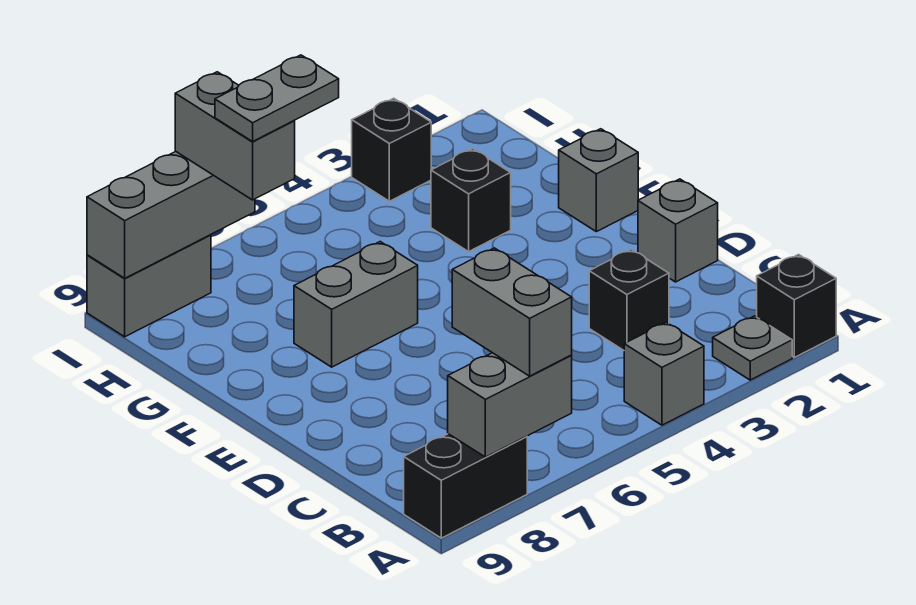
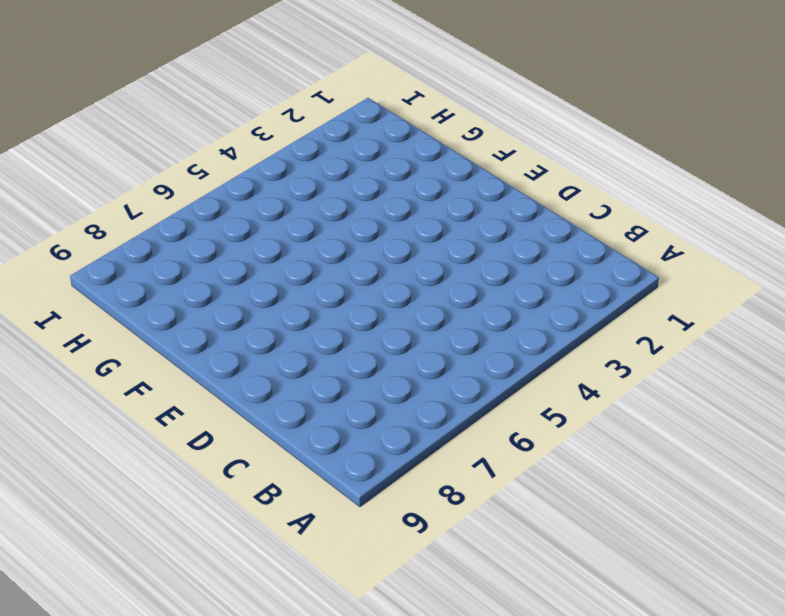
none -> black 1x1 brick [757,255,836,357]
none -> grey 1x1 plate [713,316,792,380]
none -> grey 1x1 brick [624,322,704,425]

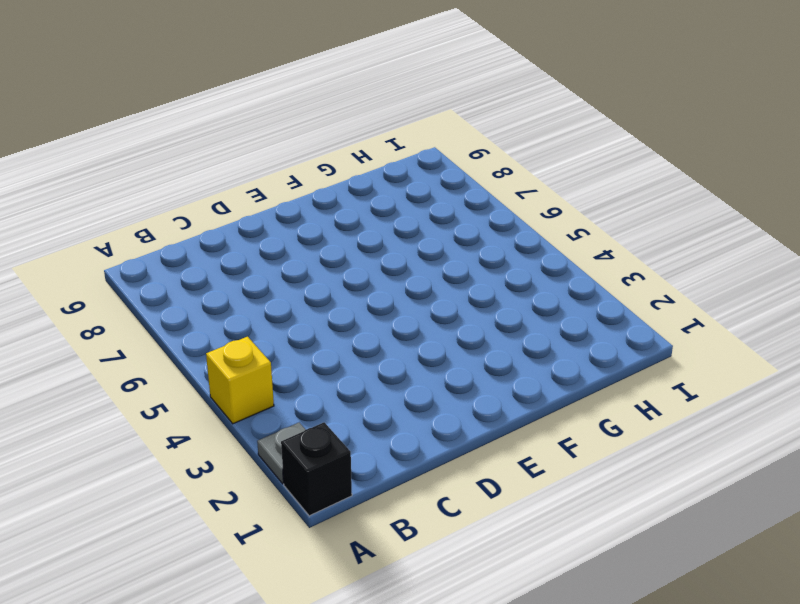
yellow 1x1 brick [206,337,274,424] -> grey 1x1 brick [624,322,704,425]
none -> black 1x2 brick [404,434,527,538]
none -> black 1x1 brick [589,249,669,350]
none -> grey 1x1 brick [638,179,718,282]

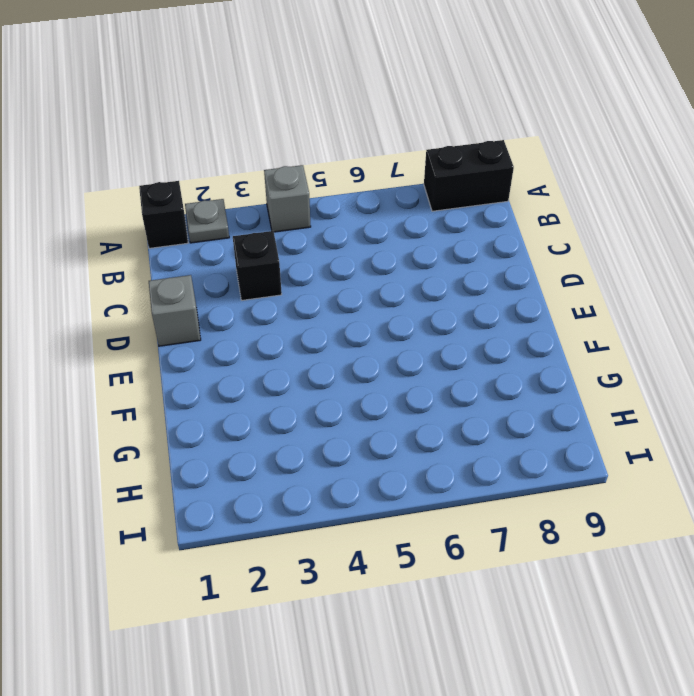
none -> grey 1x1 brick [559,129,638,232]
none -> grey 1x2 brick [294,242,418,367]
none -> black 1x1 brick [431,149,511,252]

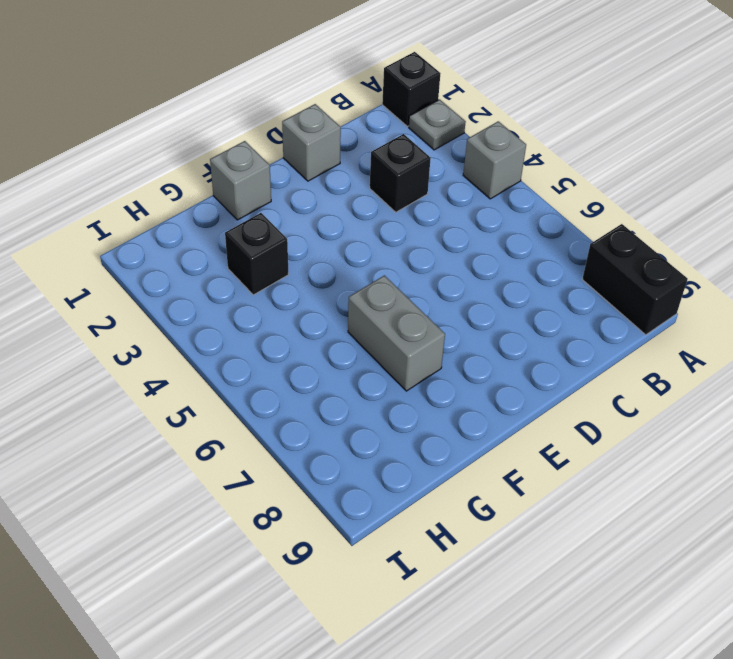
none -> black 1x1 brick [352,98,431,201]
none -> grey 1x2 brick [87,235,211,337]
none -> grey 1x2 brick [448,353,572,457]

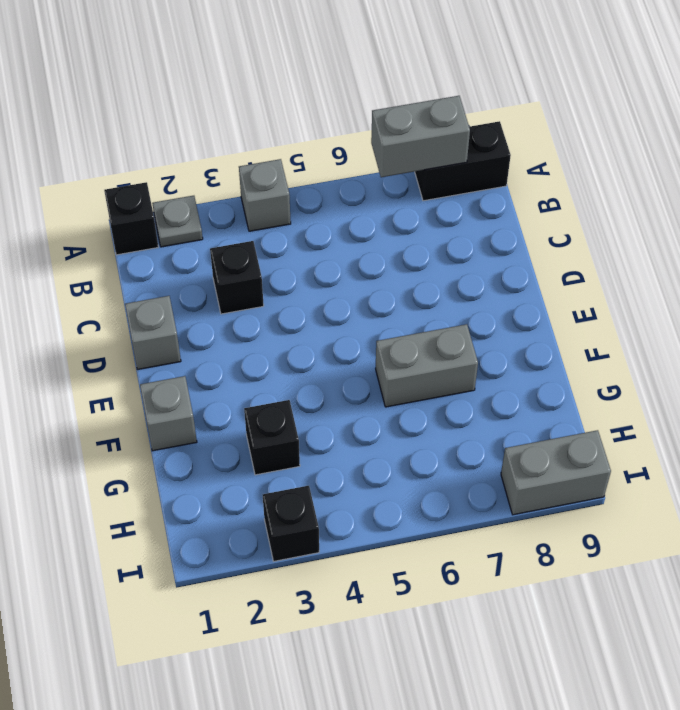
none -> grey 1x3 brick [87,151,255,278]
none -> grey 1x2 brick [452,248,572,376]
none -> grey 1x2 brick [175,72,295,200]

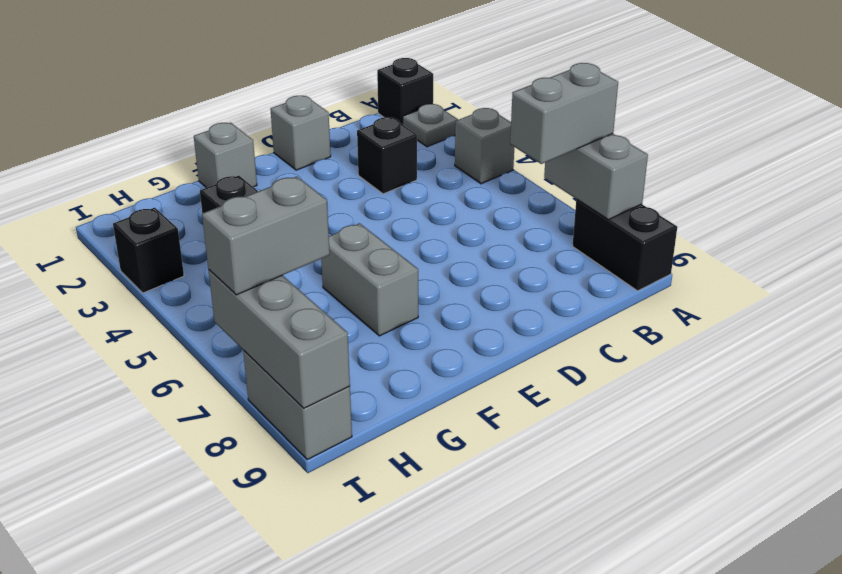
none -> grey 1x2 plate [215,55,339,142]

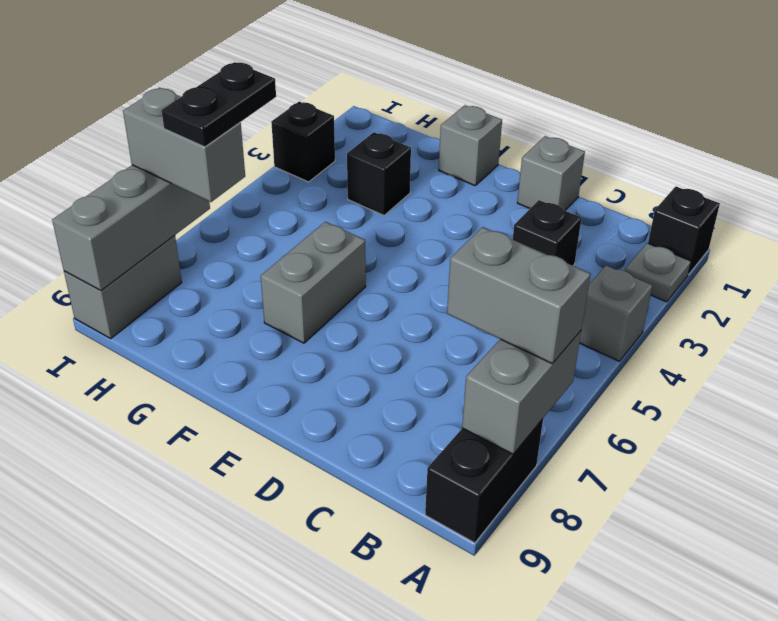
black 1x2 plate [162,62,276,147] -> grey 1x2 plate [215,55,339,142]

